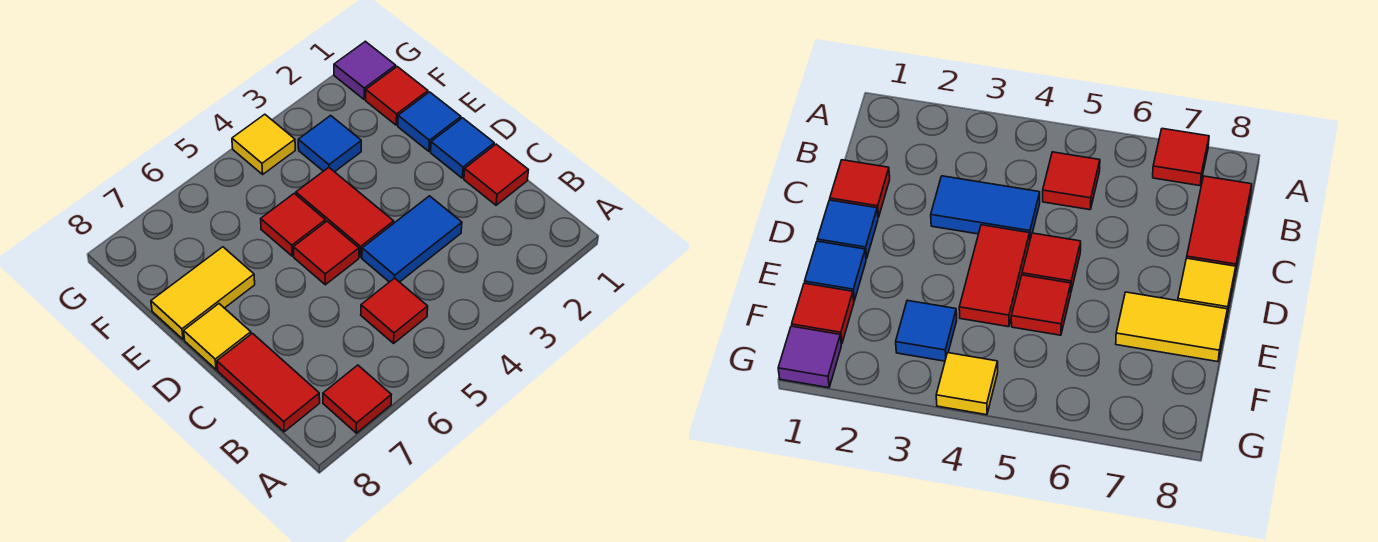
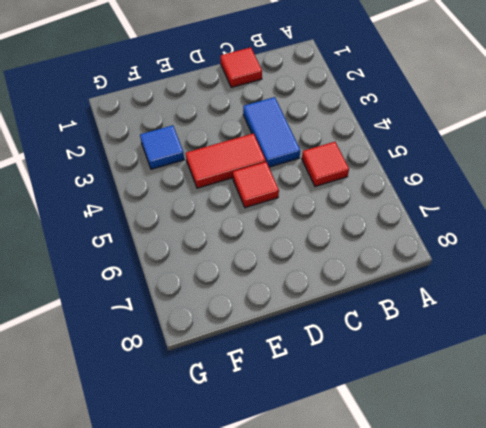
none -> red 1x1 tile [323,365,391,433]
none -> red 1x2 tile [217,333,320,432]
none -> blue 1x1 tile [431,118,494,178]

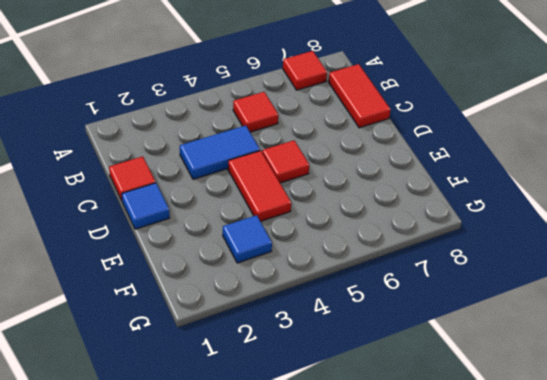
none -> yellow 1x1 tile [184,304,251,370]
none -> blue 1x1 tile [398,92,461,151]
none -> red 1x1 tile [261,194,325,256]

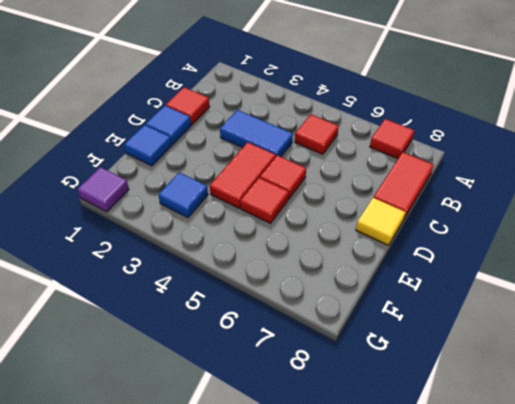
none -> yellow 1x2 tile [151,247,255,339]
none -> red 1x1 tile [366,67,428,125]
none -> yellow 1x1 tile [232,114,295,174]

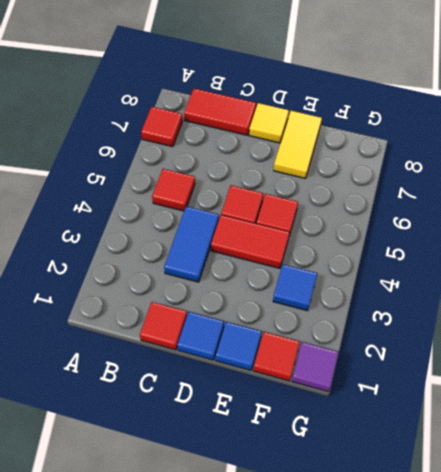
none -> yellow 1x1 tile [232,114,295,174]

